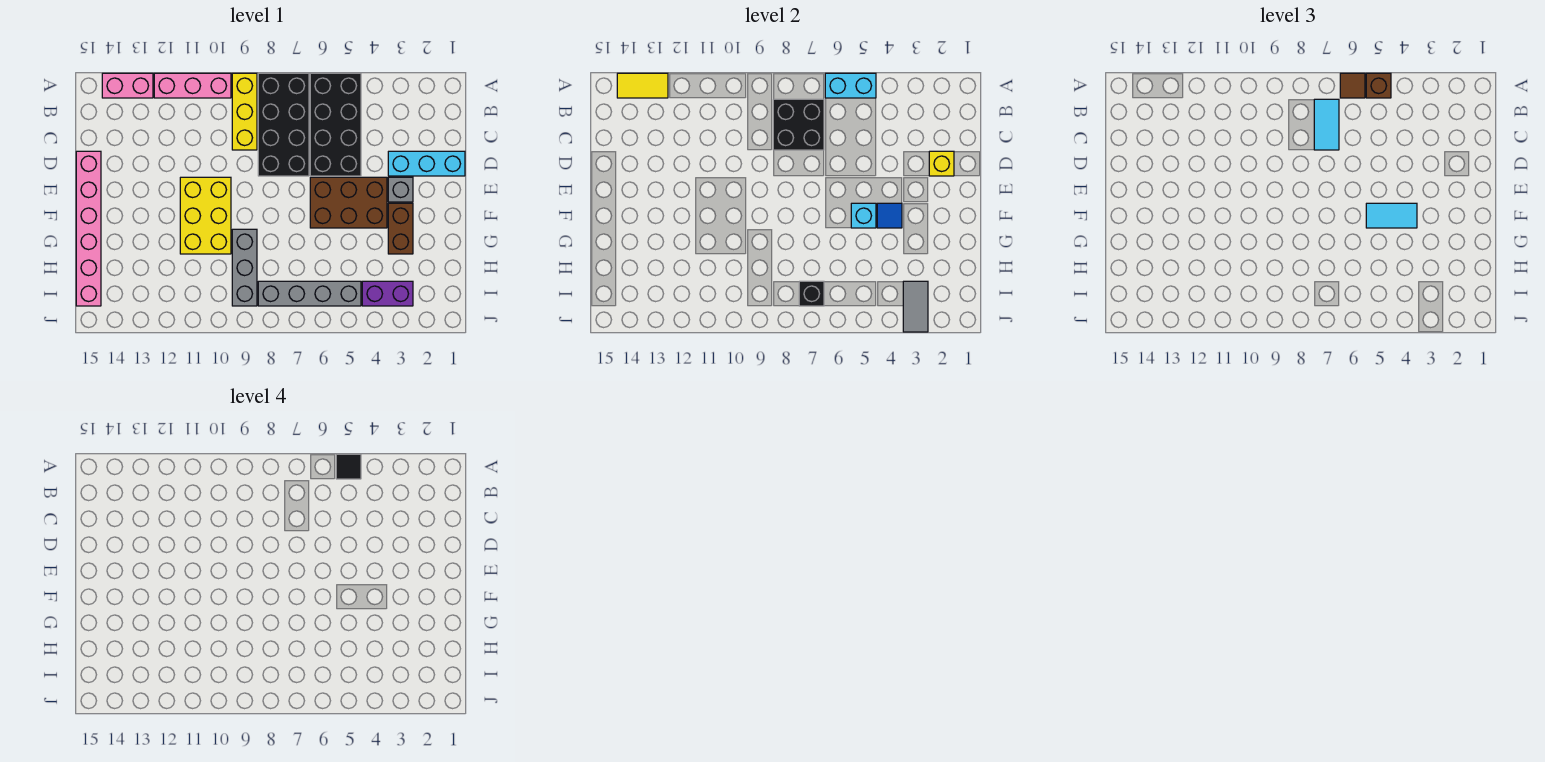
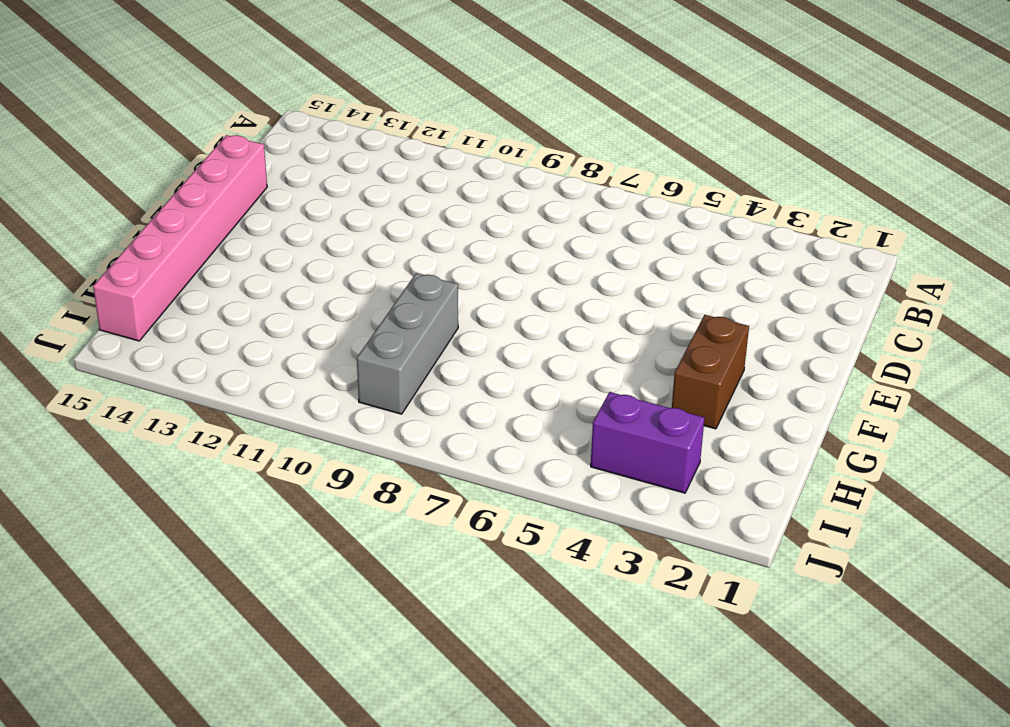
none -> black 2x4 brick [310,73,361,176]
none -> black 2x4 brick [258,73,309,176]
none -> yellow 1x3 brick [232,73,257,150]

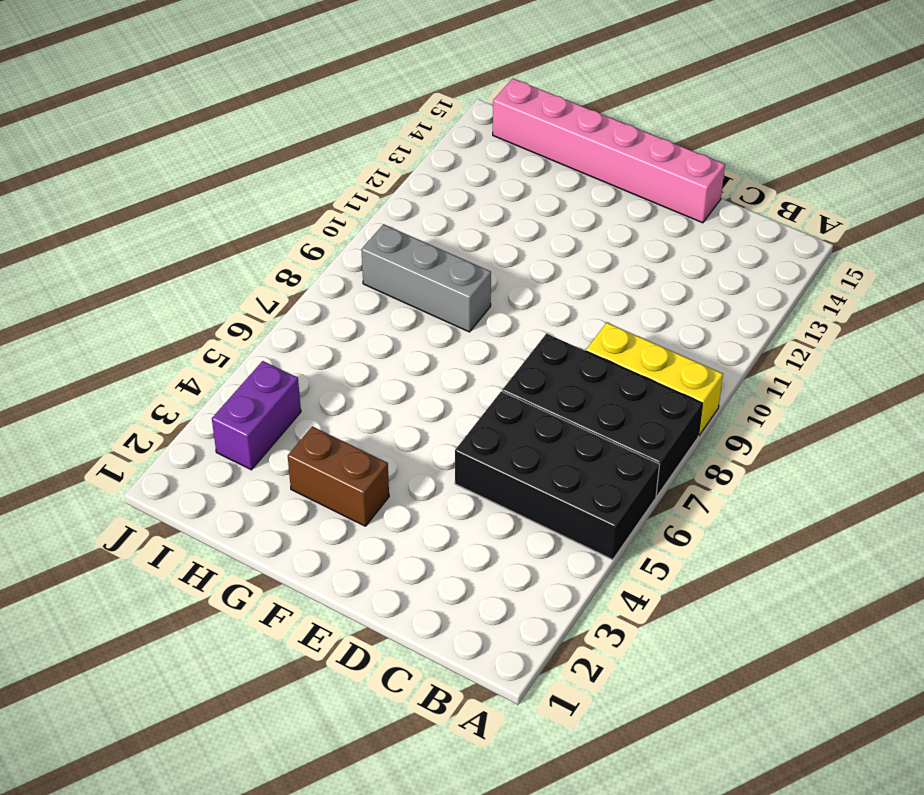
none -> pink 1x3 brick [154,73,231,98]
none -> pink 1x2 brick [102,73,153,98]
none -> cyan 1x3 brick [388,151,465,176]

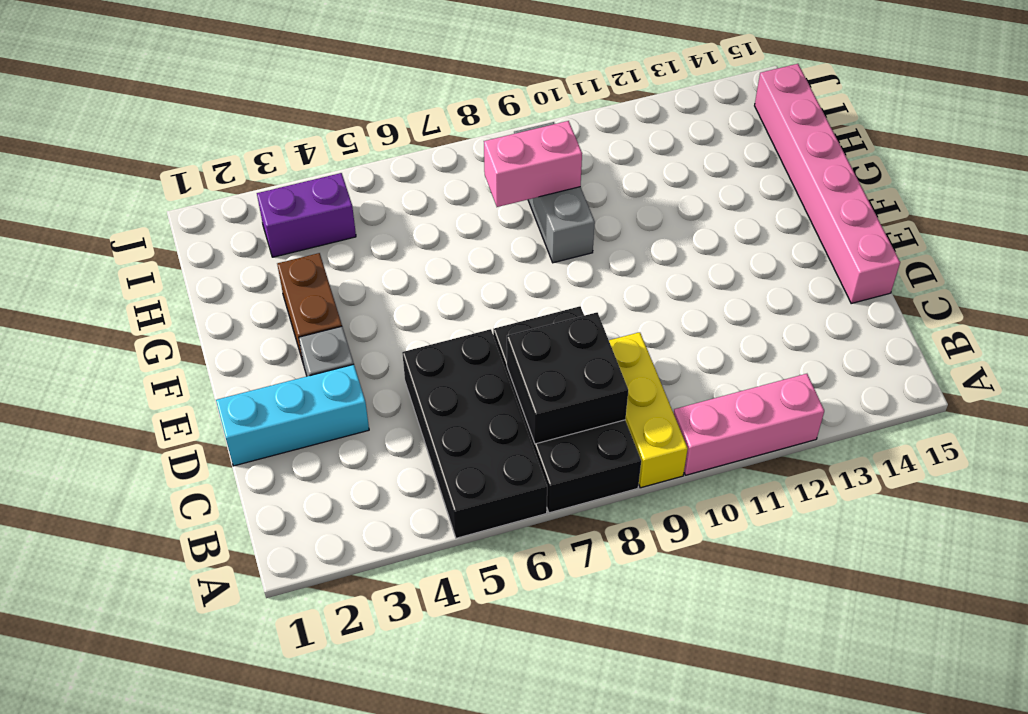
pink 1x2 brick [484,121,582,207] -> pink 1x2 brick moved to [102,73,153,98]
none -> brown 2x3 brick [310,177,387,228]
none -> yellow 2x3 brick [180,177,231,254]
none -> grey 1x4 brick [258,281,361,306]

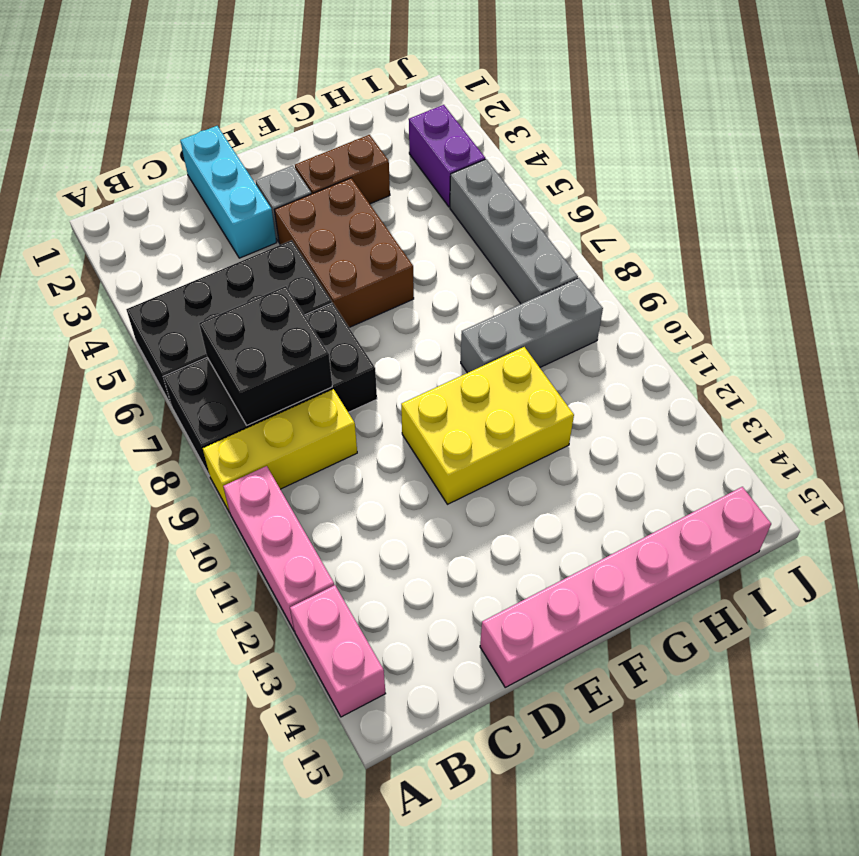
none -> cyan 1x2 brick [825,73,876,98]
none -> yellow 1x2 tile [617,73,668,98]
none -> yellow 1x1 brick [929,151,954,176]

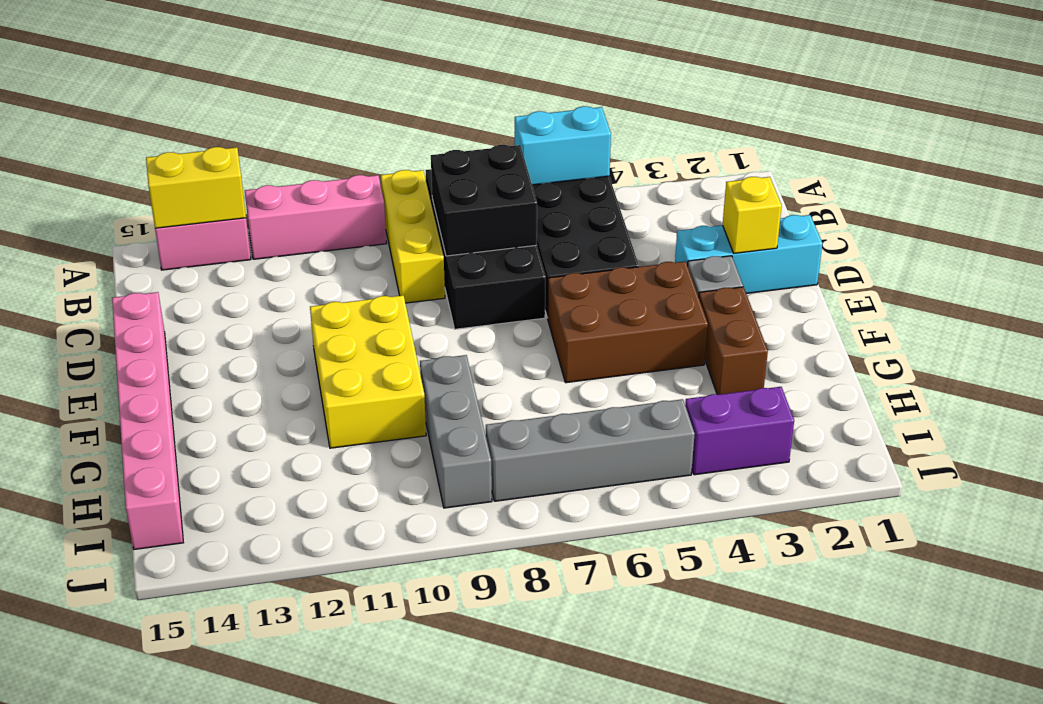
yellow 1x2 brick [146,147,246,228] -> yellow 1x2 tile [617,73,668,98]
none -> blue 1x1 tile [877,203,902,228]
none -> cyan 1x1 brick [851,203,876,228]
none -> grey 1x2 tile [903,281,928,332]

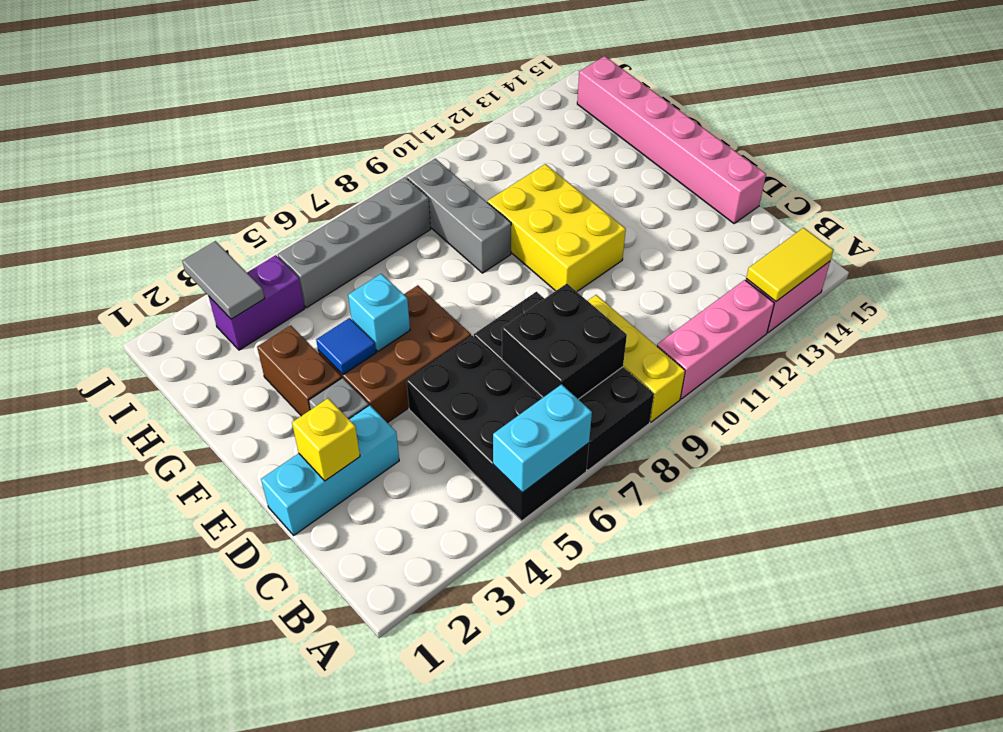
none -> black 1x1 brick [799,281,824,306]
none -> brown 1x1 brick [1366,73,1391,98]
none -> brown 1x1 tile [1340,73,1365,98]

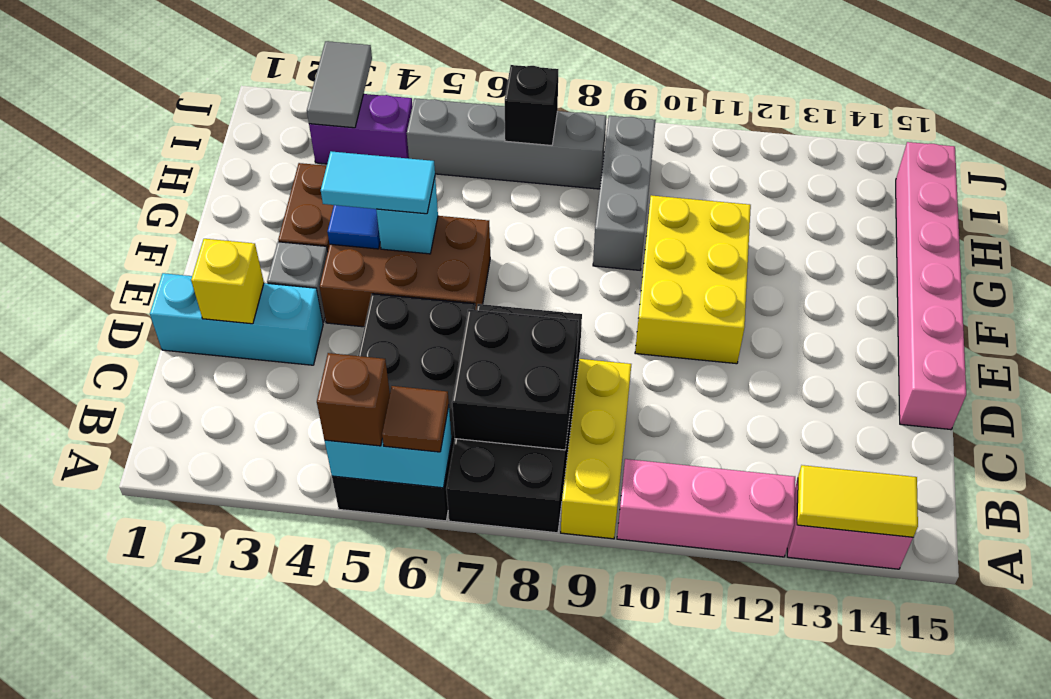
none -> cyan 1x2 tile [1314,99,1339,150]
none -> black 1x1 tile [336,454,361,479]

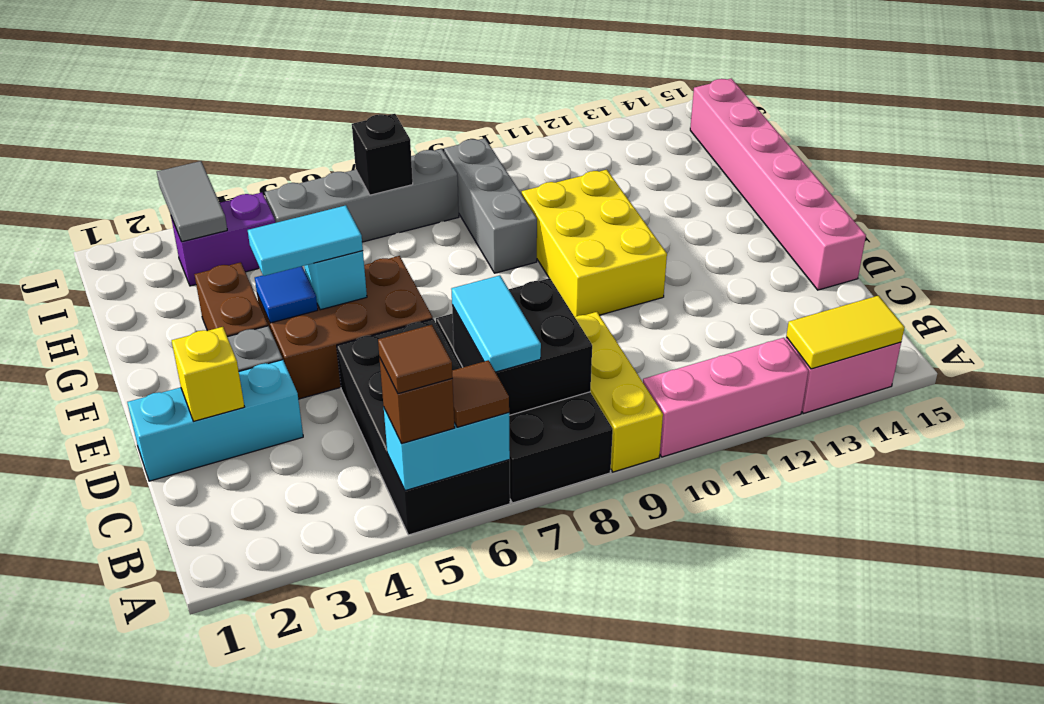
brown 1x1 tile [378,325,452,394] -> black 1x1 tile [336,454,361,479]

